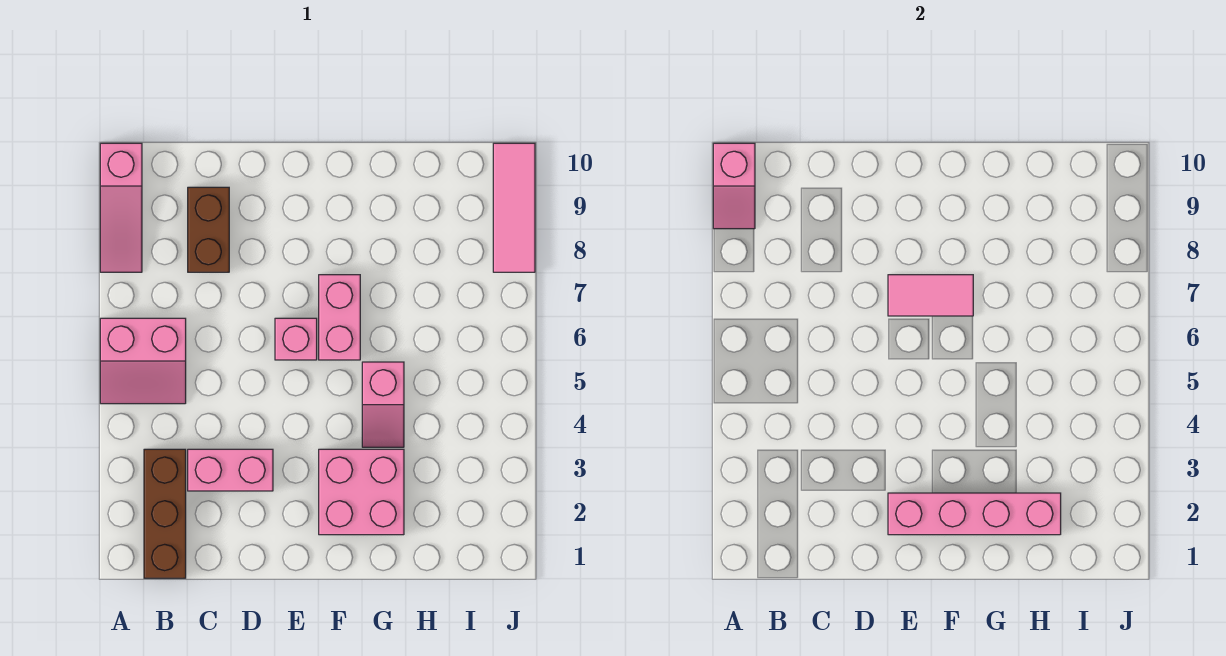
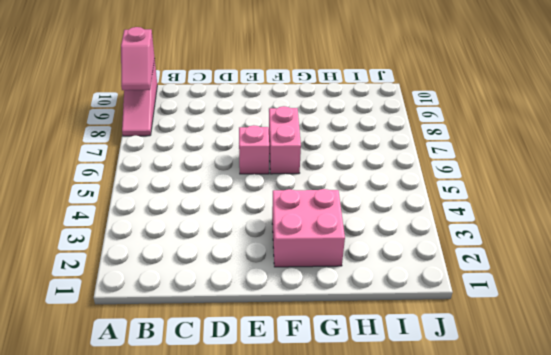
none -> pink 2x2 slope [100,318,186,404]
none -> brown 1x3 brick [144,449,186,578]
none -> pink 1x2 brick [188,449,273,491]

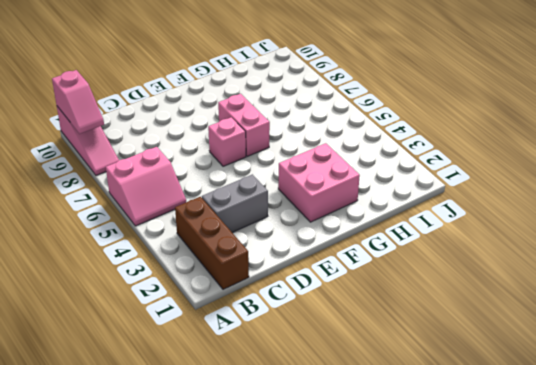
grey 1x2 brick [202,174,268,232] -> pink 1x2 brick [188,449,273,491]
none -> brown 1x2 brick [188,187,229,272]
none -> pink 1x2 slope [362,362,404,447]
none -> pink 1x3 tile [493,143,535,272]

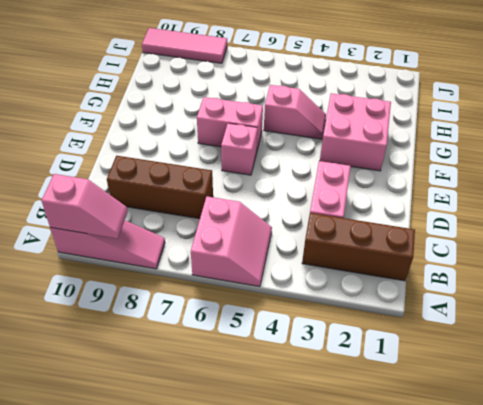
brown 1x3 brick [107,156,213,219] -> brown 1x2 brick [188,187,229,272]
none -> pink 1x4 brick [888,493,1061,535]
none -> pink 1x2 tile [888,275,973,316]

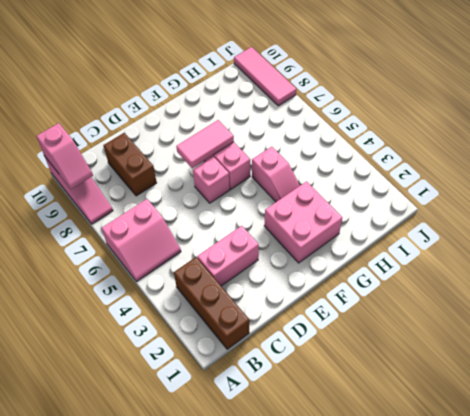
none -> pink 1x4 brick [888,493,1061,535]

